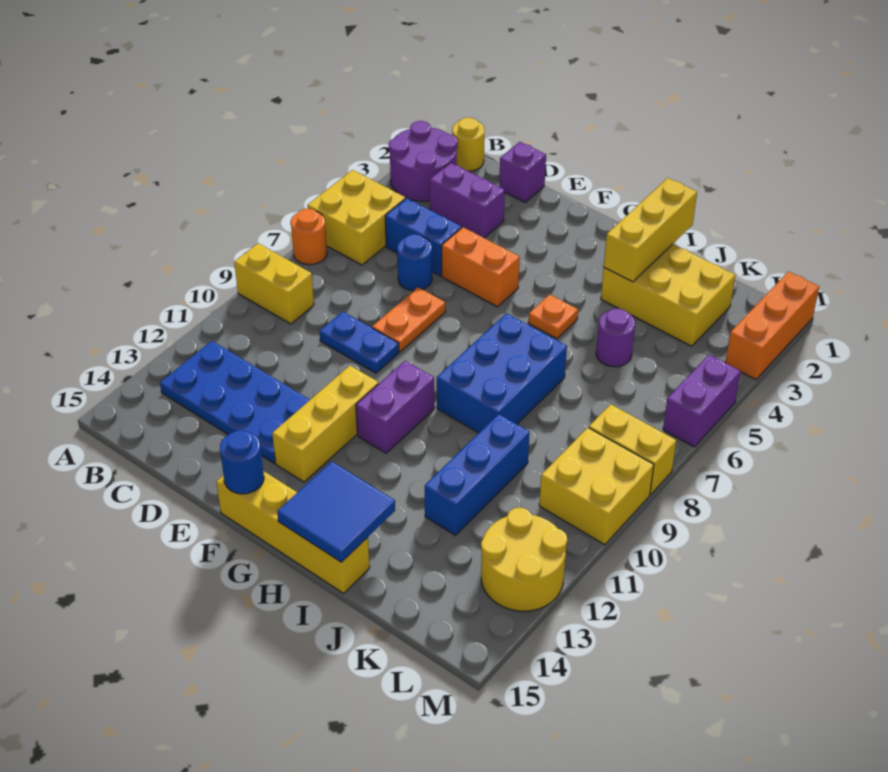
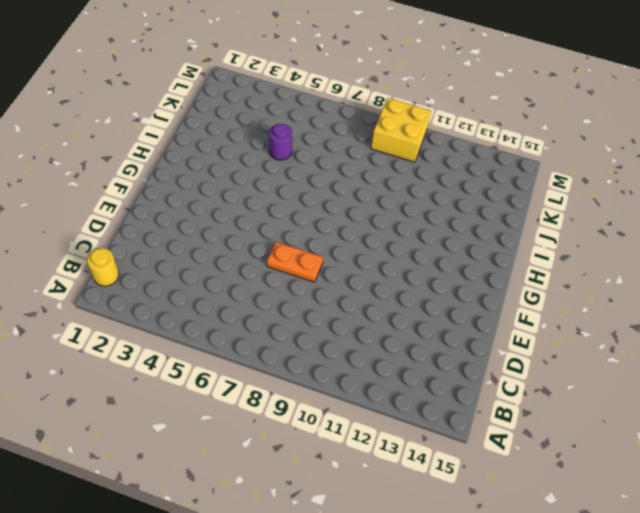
none -> purple 2x2 round brick [389,121,458,201]
none -> yellow 2x2 brick [308,170,405,265]
none -> orange 1x1 round brick [291,209,327,265]

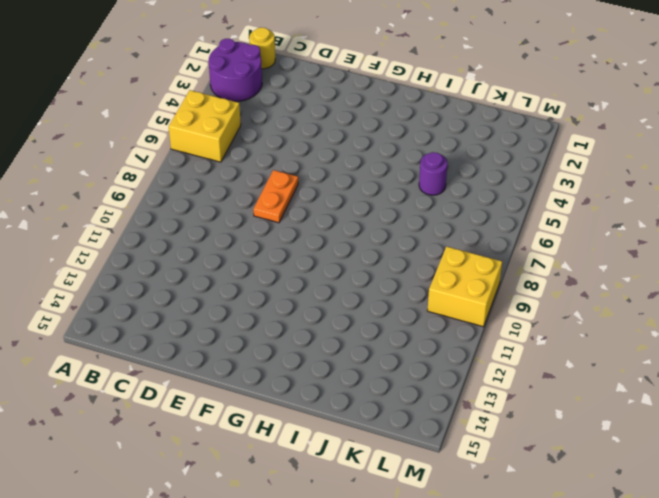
none -> orange 1x1 round brick [291,209,327,265]
none -> yellow 1x2 brick [234,243,314,324]
none -> blue 2x4 plate [160,341,310,463]

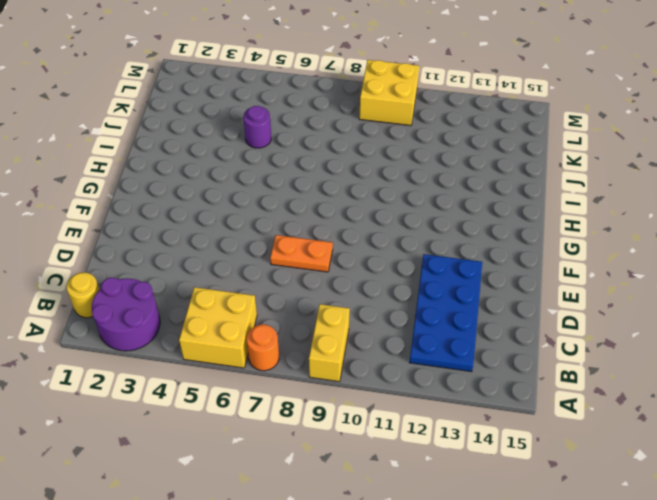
none -> purple 1x2 brick [430,163,505,238]
none -> blue 1x2 brick [385,198,461,276]
none -> purple 1x1 brick [499,142,546,202]

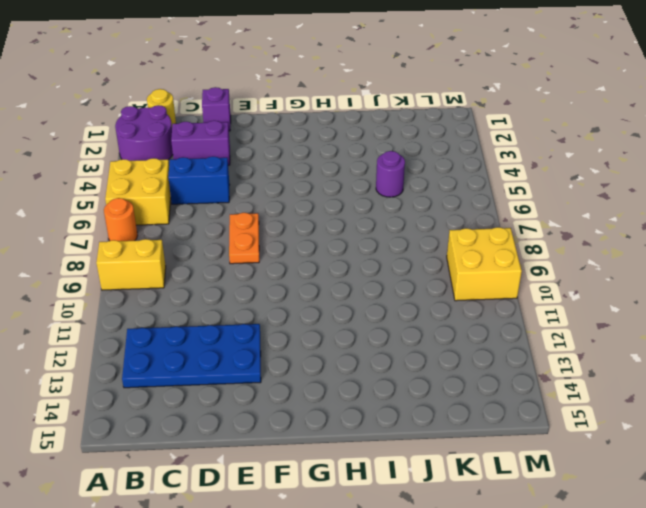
none -> blue 1x1 round brick [397,234,432,291]
none -> blue 1x2 plate [319,311,399,373]
none -> orange 1x2 brick [442,227,520,307]

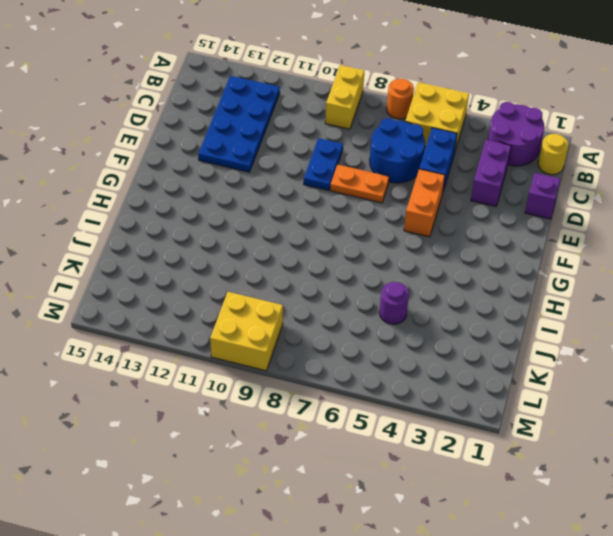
blue 2x2 round brick [370,118,425,183] -> blue 1x1 round brick [397,234,432,291]
none -> yellow 1x3 brick [272,366,379,482]
none -> yellow 1x4 brick [216,471,370,593]
none -> purple 1x2 brick [356,361,434,453]

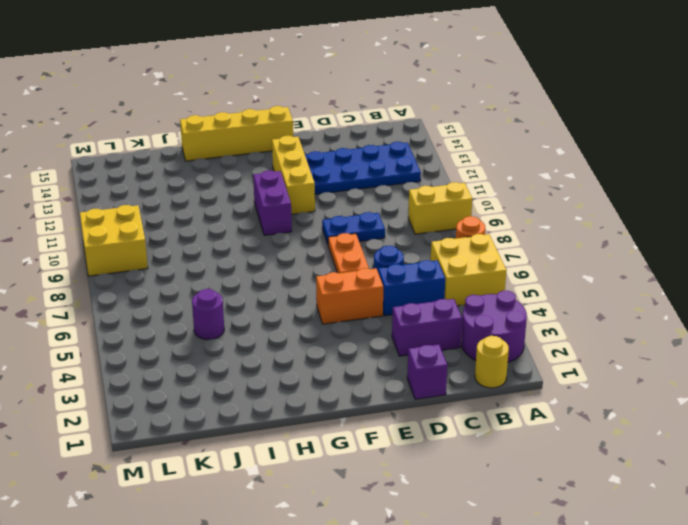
none -> orange 1x1 plate [528,294,578,339]
none -> blue 2x3 brick [437,313,567,433]
none -> yellow 2x3 brick [601,244,735,346]

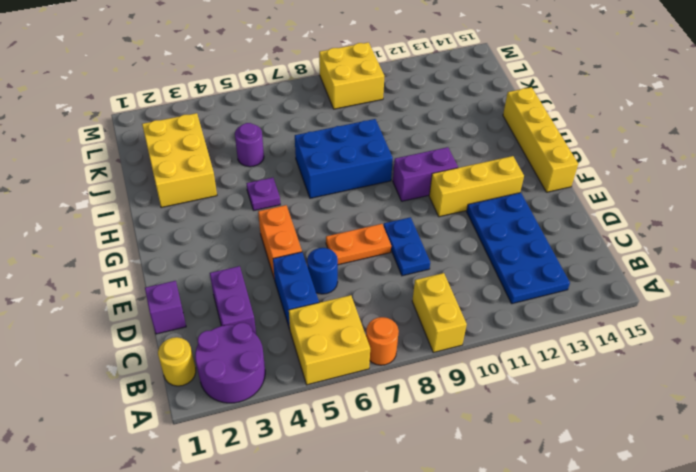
purple 1x1 plate [246,178,280,210] -> orange 1x1 plate [528,294,578,339]
none -> blue 1x3 brick [425,414,529,535]
none -> yellow 1x2 brick [589,404,676,495]
none -> yellow 2x2 round brick [481,507,567,611]

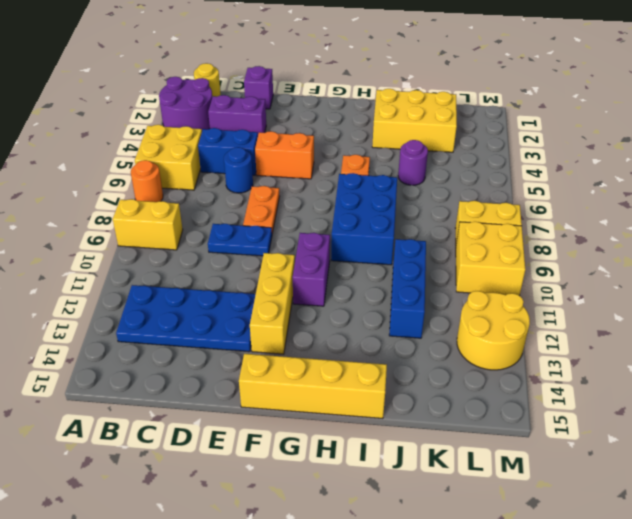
none -> orange 1x3 brick [725,272,819,380]
none -> purple 1x2 brick [663,355,741,447]
none -> blue 1x1 round brick [220,431,264,494]

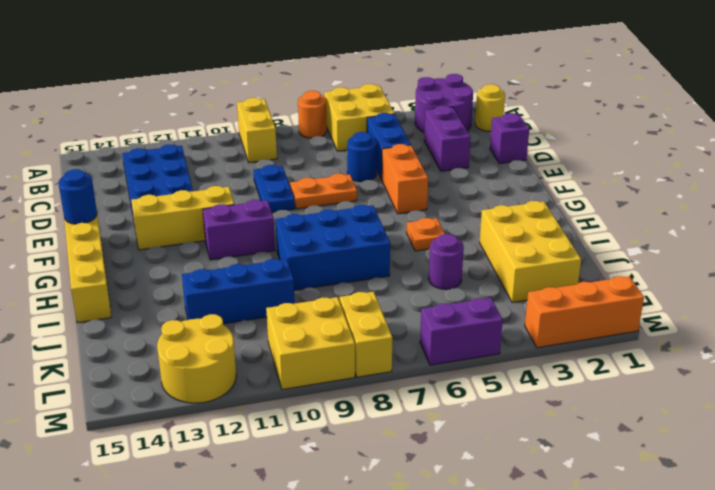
none -> blue 2x2 tile [277,462,395,562]
none -> yellow 1x3 brick [604,178,697,282]

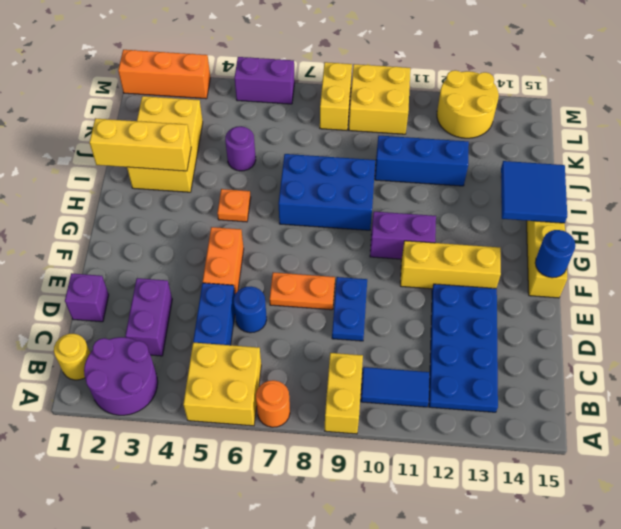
blue 1x2 tile [361,367,430,407] -> none

